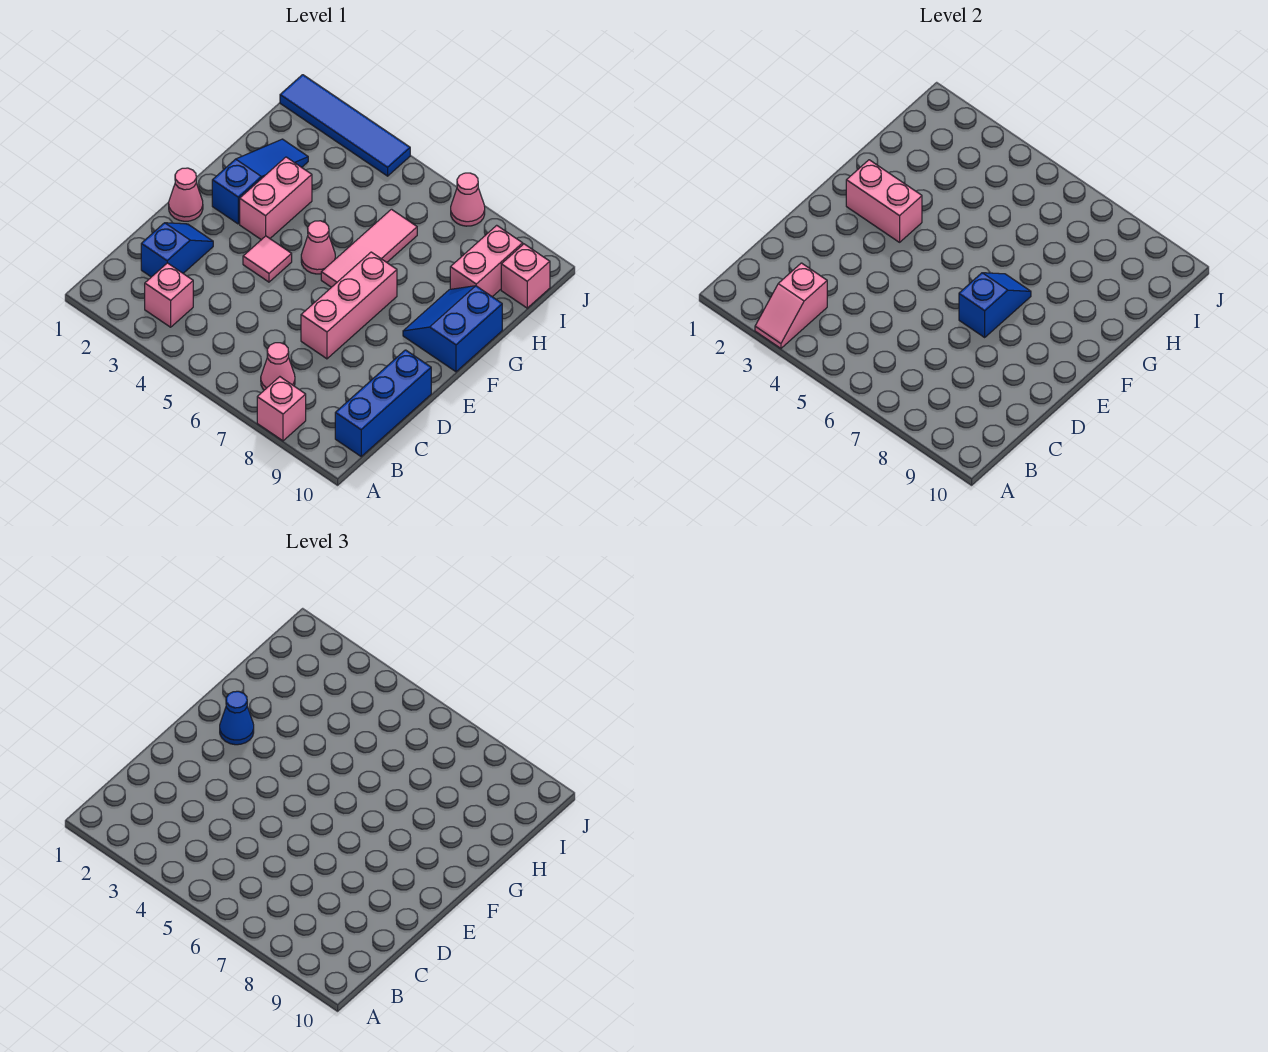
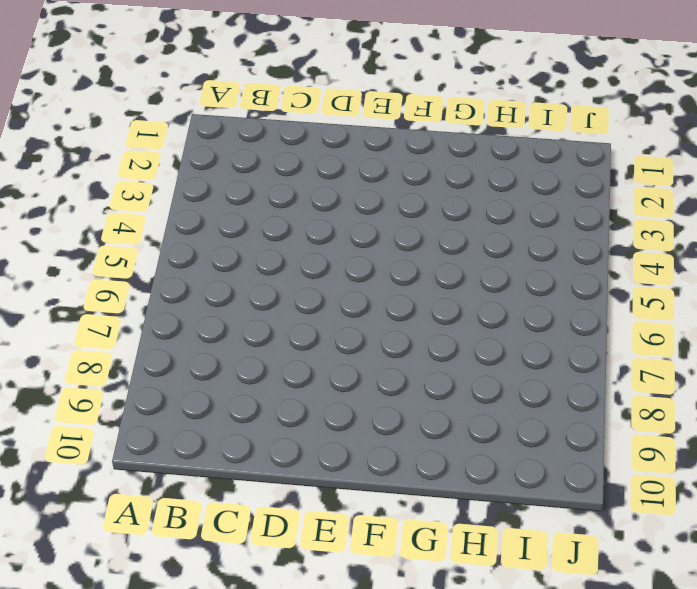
none -> pink 1x1 brick [257,377,306,441]
none -> pink 1x1 brick [145,263,193,327]
none -> pink 1x1 cone [261,343,295,390]

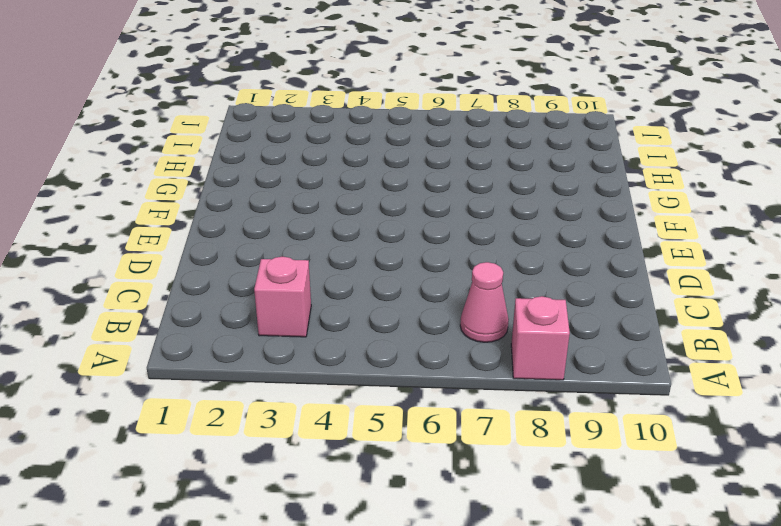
none -> blue 1x3 brick [335,350,431,456]
none -> blue 1x2 slope [141,223,213,277]
none -> pink 1x3 brick [301,252,397,359]

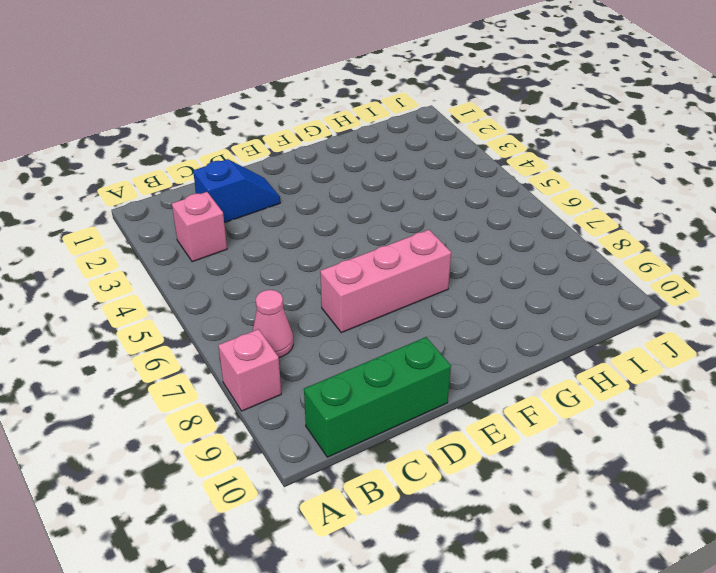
green 1x3 brick [304,337,451,457] -> blue 1x3 brick [335,350,431,456]
none -> pink 1x1 cone [169,168,203,221]
none -> pink 1x1 tile [243,236,292,282]
none -> blue 1x3 slope [212,139,308,224]

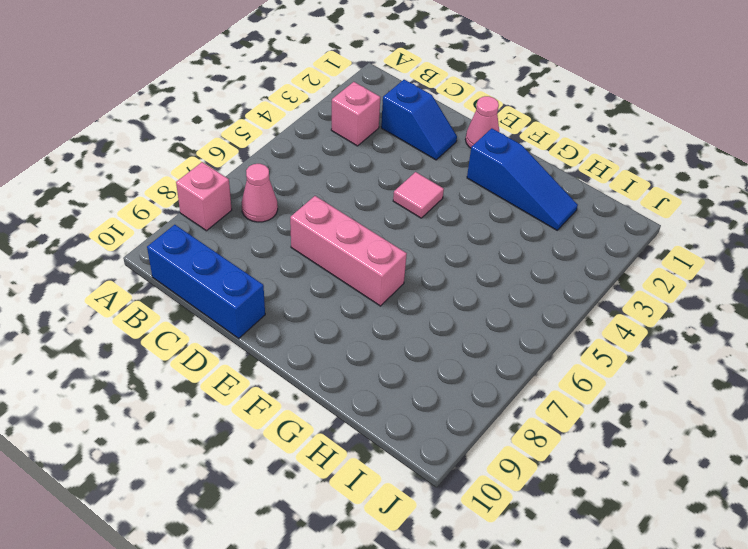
none -> pink 1x2 brick [240,157,312,240]
none -> pink 1x1 cone [301,221,335,274]
none -> pink 1x3 tile [321,209,417,287]

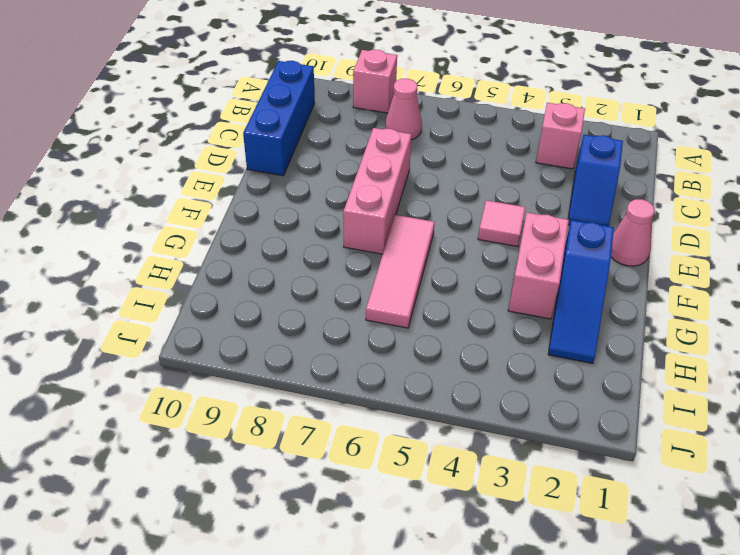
none -> pink 1x1 cone [301,221,335,274]
none -> blue 2x2 slope [403,286,502,372]
none -> pink 1x2 brick [450,225,523,297]

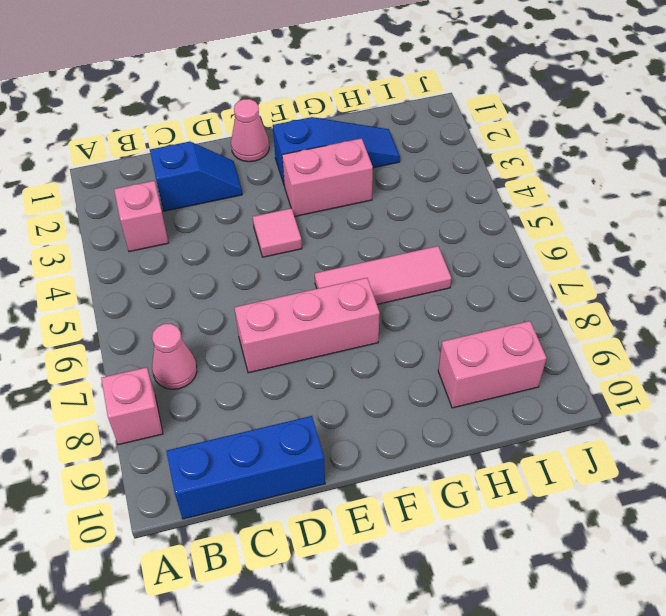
none -> pink 1x1 cone [301,221,335,274]
none -> blue 2x2 slope [403,286,502,372]
none -> pink 1x1 brick [501,244,550,308]

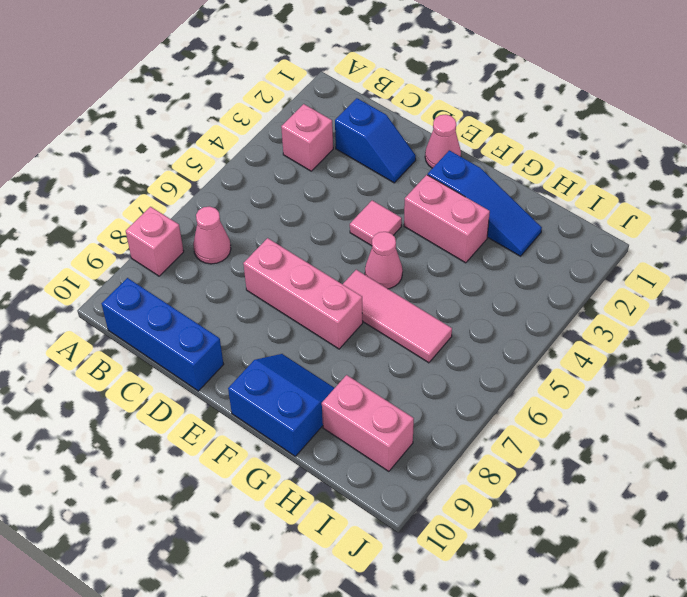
none -> pink 1x1 brick [501,244,550,308]
none -> blue 1x4 tile [280,75,410,176]
none -> pink 1x1 cone [451,173,485,226]

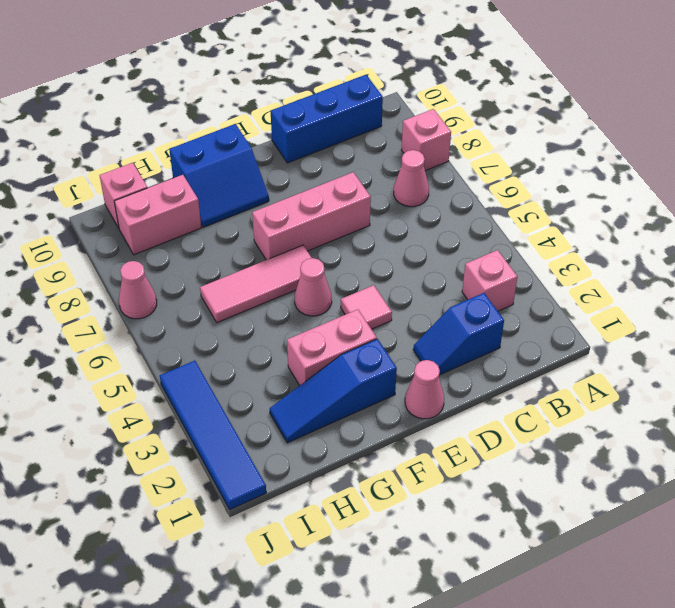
none -> pink 1x2 slope [755,263,827,348]
none -> blue 1x2 slope [959,273,1031,337]
none -> pink 1x2 brick [846,160,922,242]

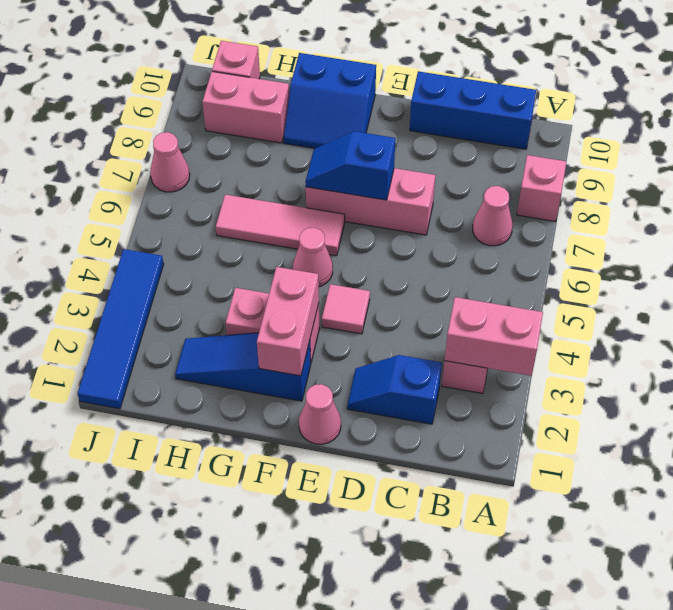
pink 1x2 brick [445,297,543,376] -> pink 1x2 slope [755,263,827,348]
none -> blue 1x1 cone [220,691,254,745]

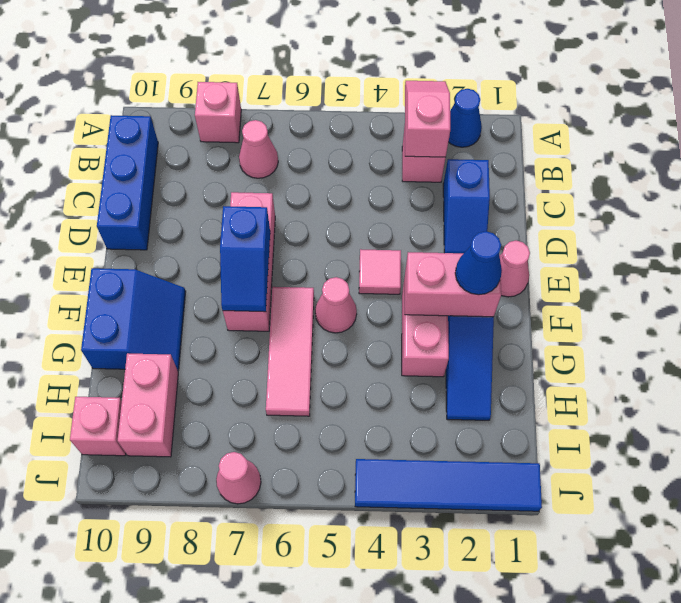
blue 1x1 cone [448,89,482,147] -> none

